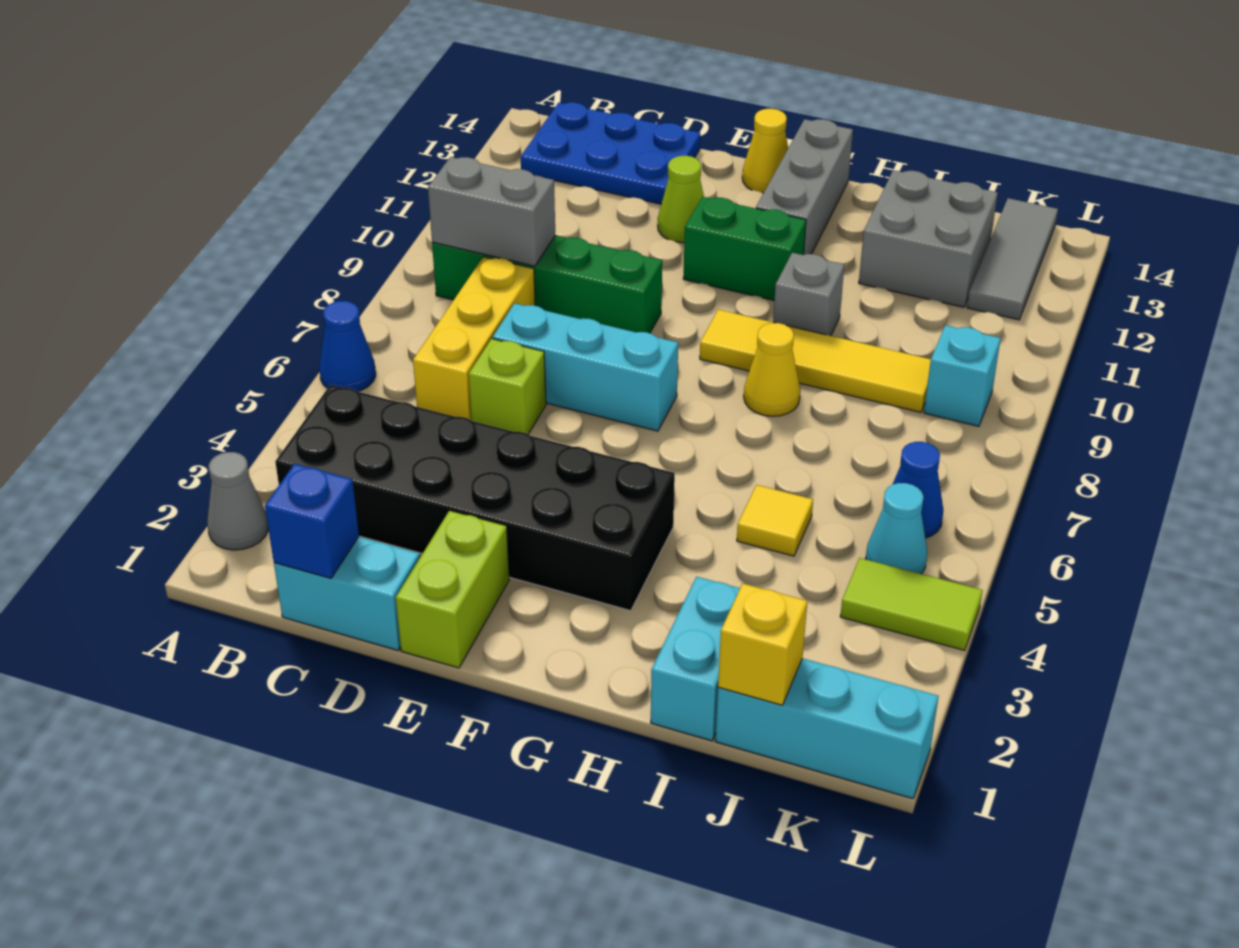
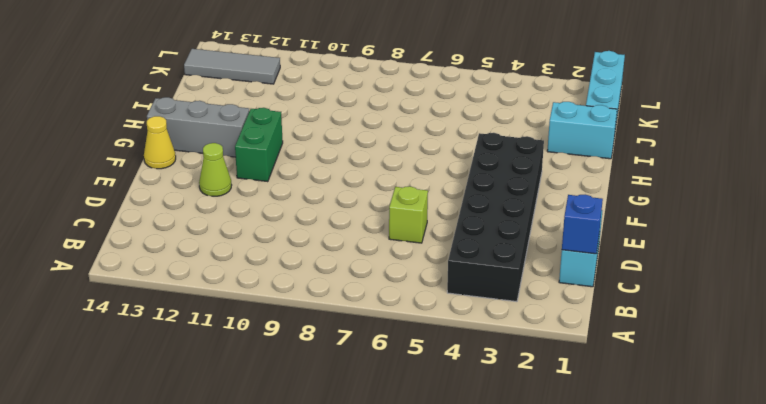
none -> grey 1x1 cone [207,452,269,550]
none -> blue 1x1 cone [320,301,376,392]
none -> green 1x4 brick [432,236,662,333]

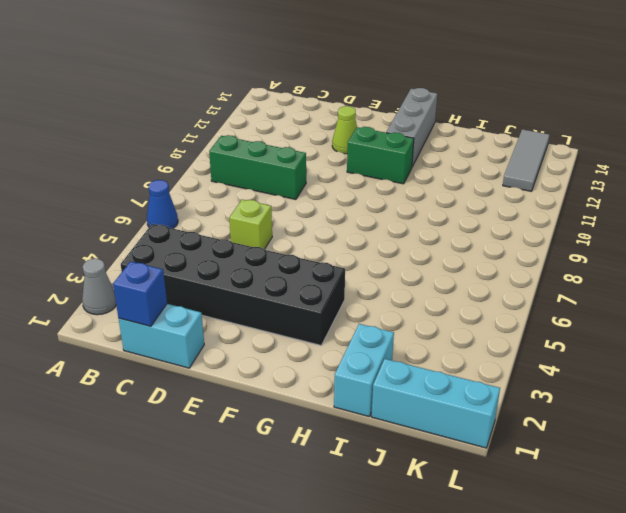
green 1x3 brick [209,135,306,199] -> green 1x4 brick [432,236,662,333]
none -> blue 2x3 plate [521,102,700,204]
none -> yellow 1x3 brick [413,257,535,421]
none -> cyan 1x3 brick [493,303,678,431]

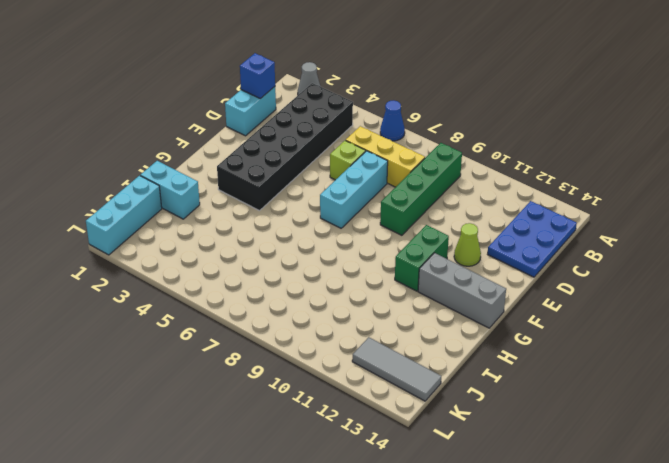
none -> lime 1x2 brick [396,510,509,668]
none -> yellow 1x1 cone [742,109,788,193]
none -> yellow 1x4 tile [700,309,931,412]

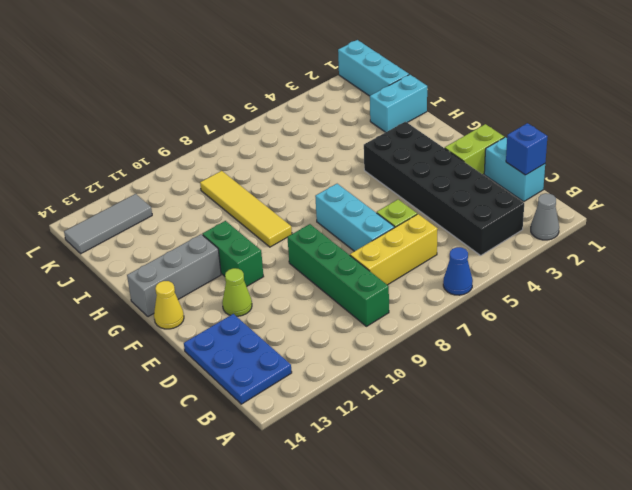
none -> yellow 1x1 cone [744,323,800,416]
none -> grey 1x1 brick [773,253,844,336]
none -> yellow 1x1 tile [737,485,813,556]

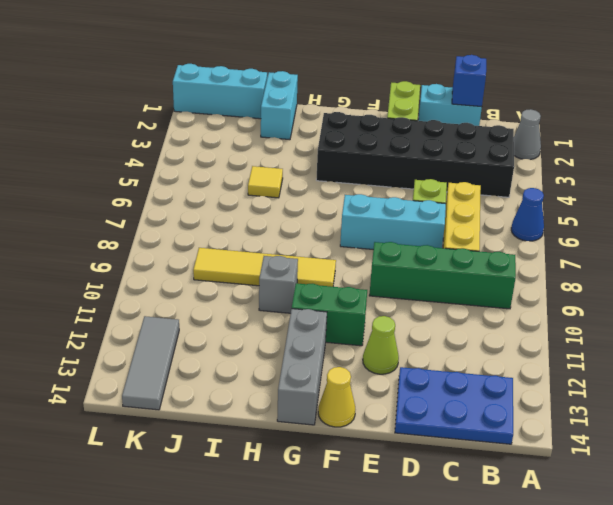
none -> yellow 1x1 cone [744,323,800,416]
none -> grey 2x2 brick [859,170,998,307]
none -> lime 1x2 tile [840,558,983,651]

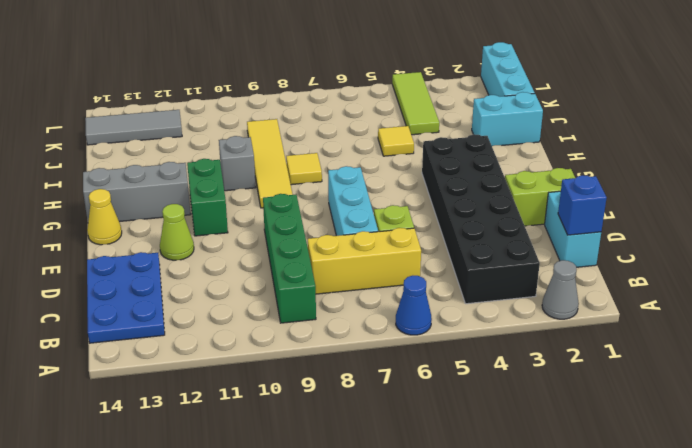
yellow 1x1 tile [286,153,322,185] -> yellow 1x1 cone [744,323,800,416]
lime 1x3 tile [392,72,439,135] -> lime 1x2 tile [840,558,983,651]
none -> grey 2x2 brick [859,170,998,307]
none -> cyan 1x1 cone [866,483,928,574]
none -> blue 1x1 cone [893,442,943,538]

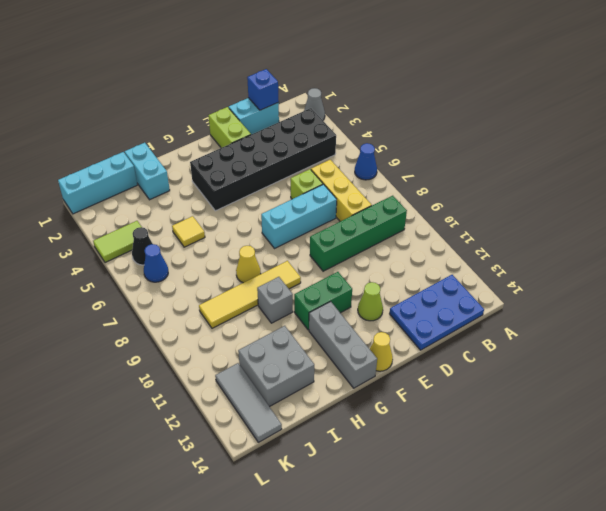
black 1x1 cone [132,227,153,265] -> cyan 1x1 cone [866,483,928,574]
none -> cyan 1x1 brick [924,325,1001,426]
none -> grey 1x2 brick [428,157,555,266]
none -> yellow 1x1 brick [718,584,807,705]

